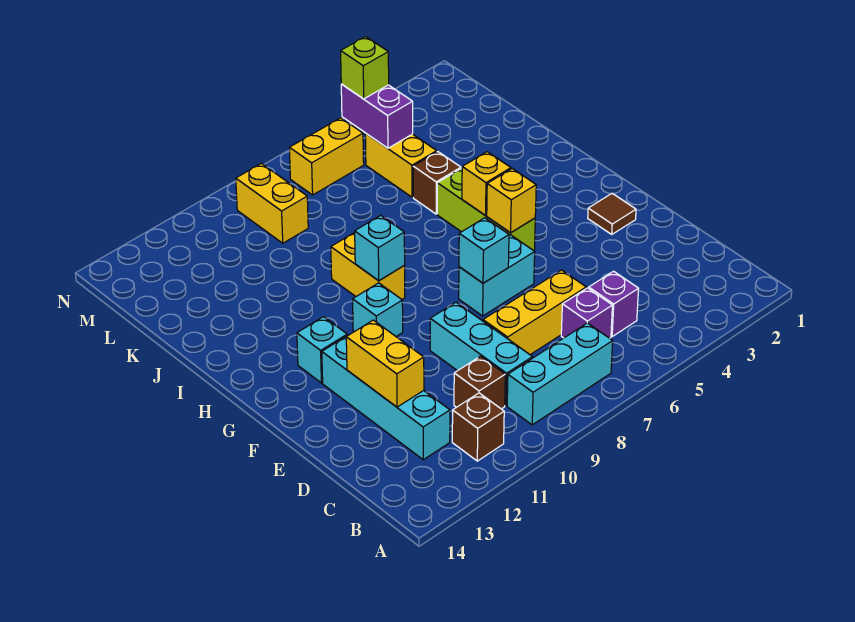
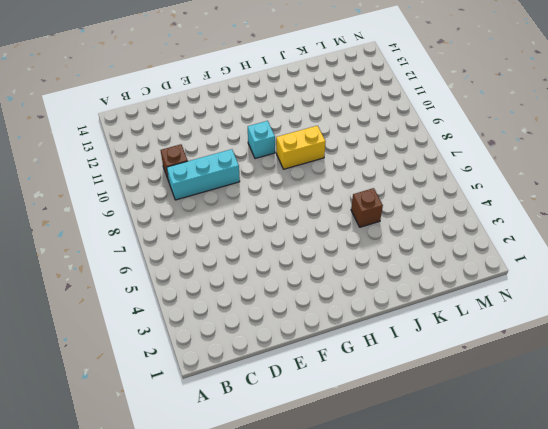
none -> cyan 1x3 brick [507,323,613,425]
none -> brown 1x1 brick [452,393,504,461]
none -> purple 1x1 brick [589,271,639,336]

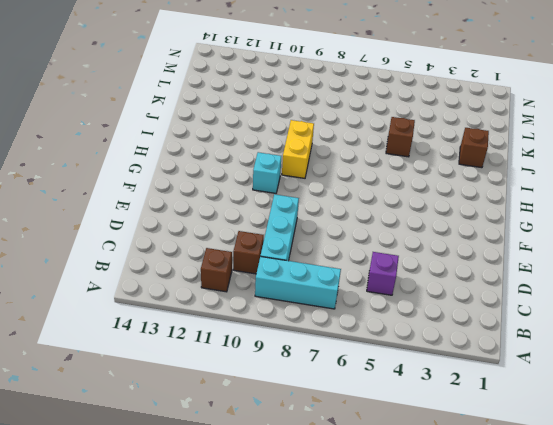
brown 1x1 brick [459,128,489,168] -> none
none -> purple 1x1 brick [561,288,612,338]
none -> cyan 1x4 brick [322,336,450,460]
none -> yellow 1x3 brick [483,270,586,355]

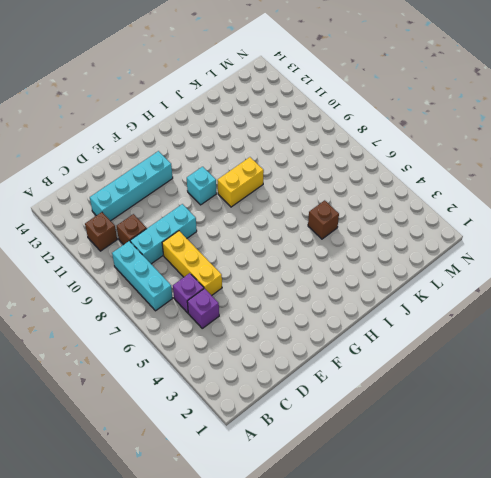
none -> brown 1x1 tile [588,193,636,234]
none -> cyan 1x2 brick [459,235,535,316]
none -> lime 1x3 brick [437,168,535,251]

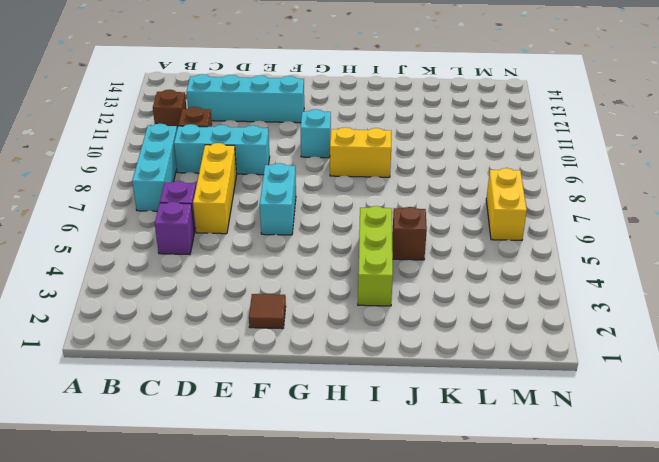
lime 1x3 brick [358,206,393,306] -> lime 1x3 brick turned to [437,168,535,251]
none -> cyan 1x1 brick [297,317,347,383]
none -> yellow 1x2 brick [365,133,437,197]
none -> yellow 1x2 brick [236,163,308,243]

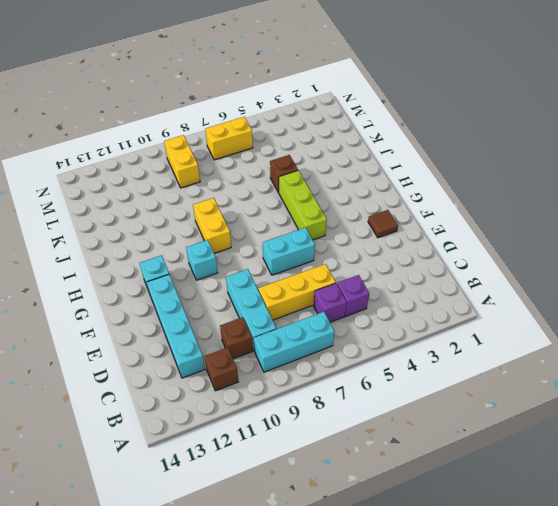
none -> yellow 1x2 brick [365,133,437,197]
none -> yellow 1x2 brick [346,320,424,407]
none -> cyan 1x1 brick [459,218,509,283]

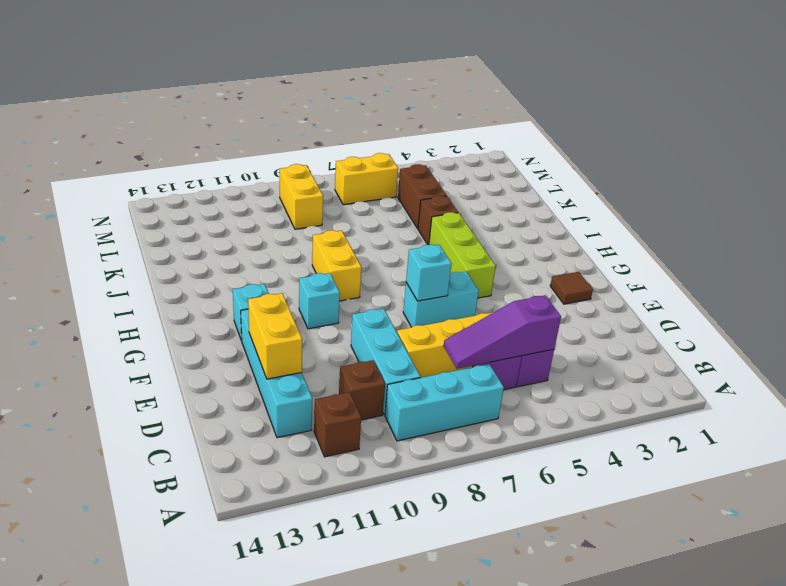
purple 1x3 slope [444,295,561,369] -> none
brown 1x2 brick [398,164,447,228] -> yellow 1x2 brick [365,133,437,197]
none -> yellow 1x1 brick [487,169,536,233]
none -> yellow 1x1 brick [462,152,511,215]
none -> cyan 1x1 brick [355,215,405,281]

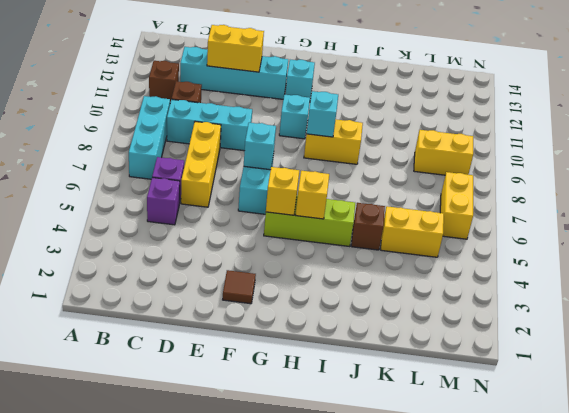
none -> purple 1x2 brick [341,84,413,148]
none -> lime 1x1 brick [341,37,389,99]

